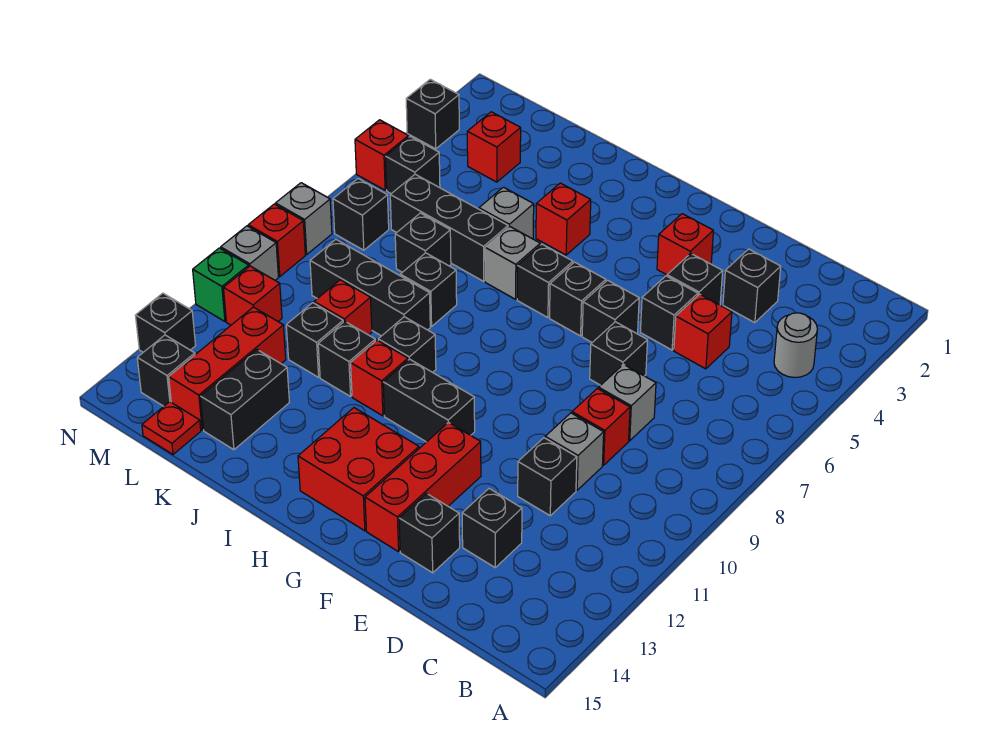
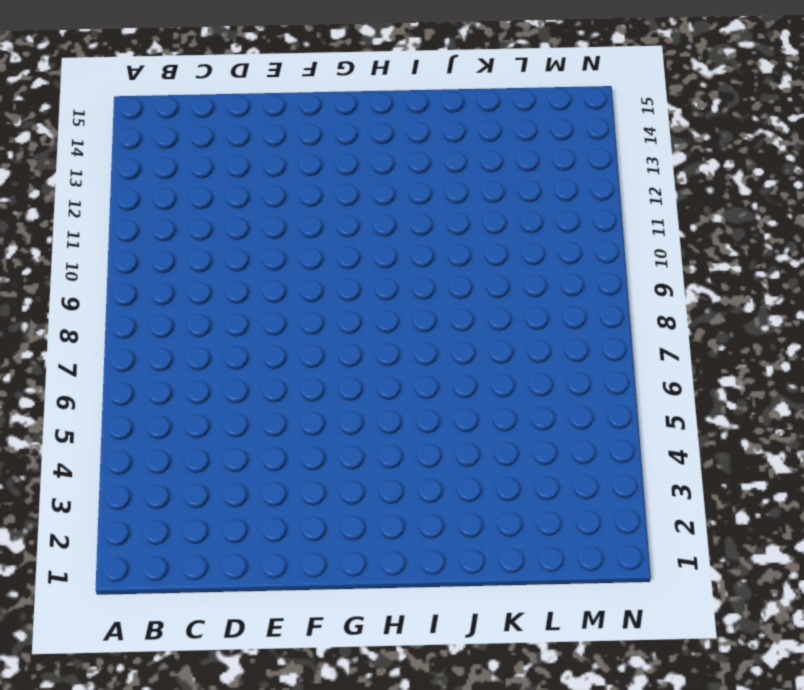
none -> grey 1x1 round brick [774,313,817,378]
none -> black 1x1 brick [723,249,781,323]
none -> red 1x1 brick [674,294,732,369]
none -> grey 1x1 brick [599,365,656,441]

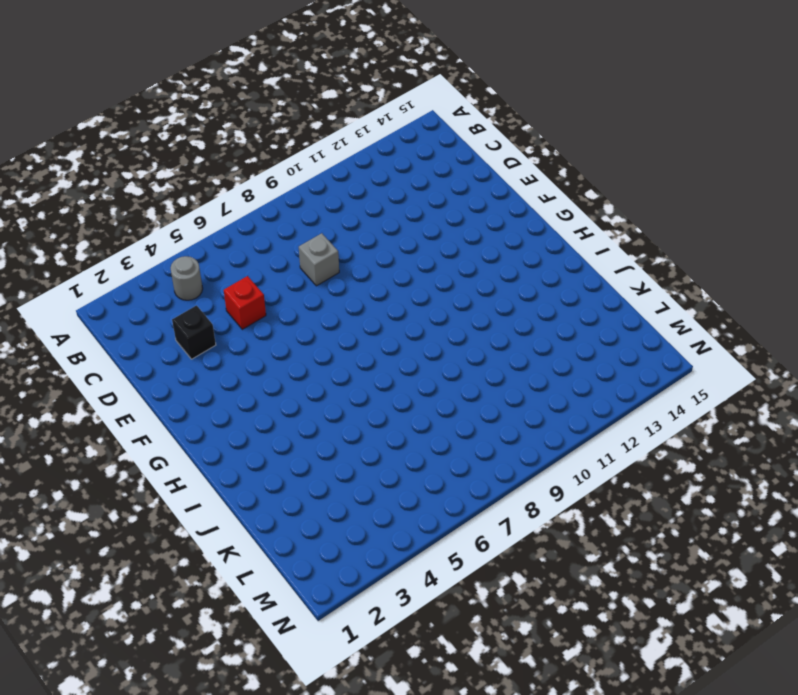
none -> red 1x1 brick [572,388,630,465]
none -> grey 1x1 brick [545,413,604,490]
none -> black 1x1 brick [518,438,577,516]
none -> black 1x1 brick [462,489,522,567]

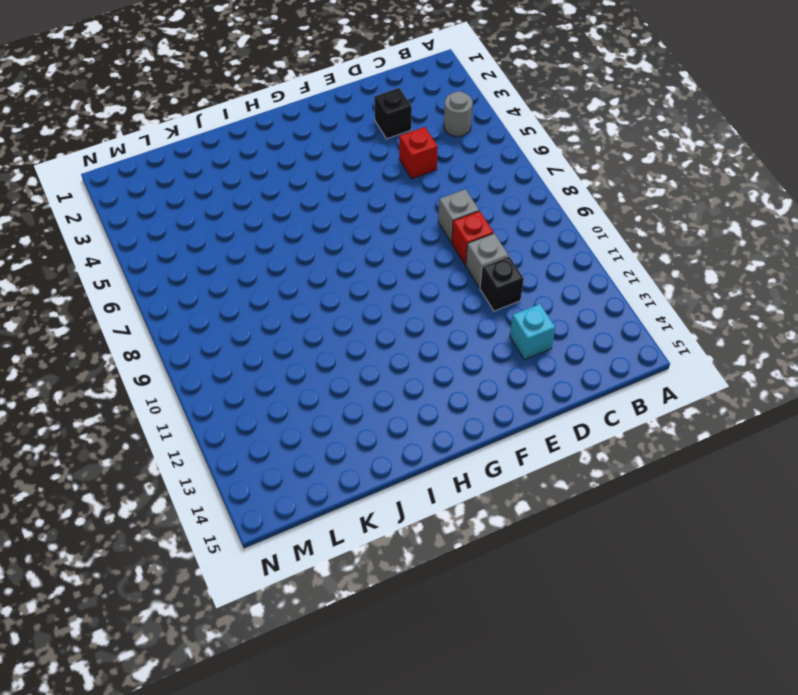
cyan 1x1 brick [510,304,555,360] -> black 1x1 brick [462,489,522,567]
none -> black 1x1 brick [667,253,723,305]
none -> black 1x1 brick [640,276,698,350]
none -> black 1x1 brick [590,322,648,385]
none -> black 1x1 brick [399,493,460,573]

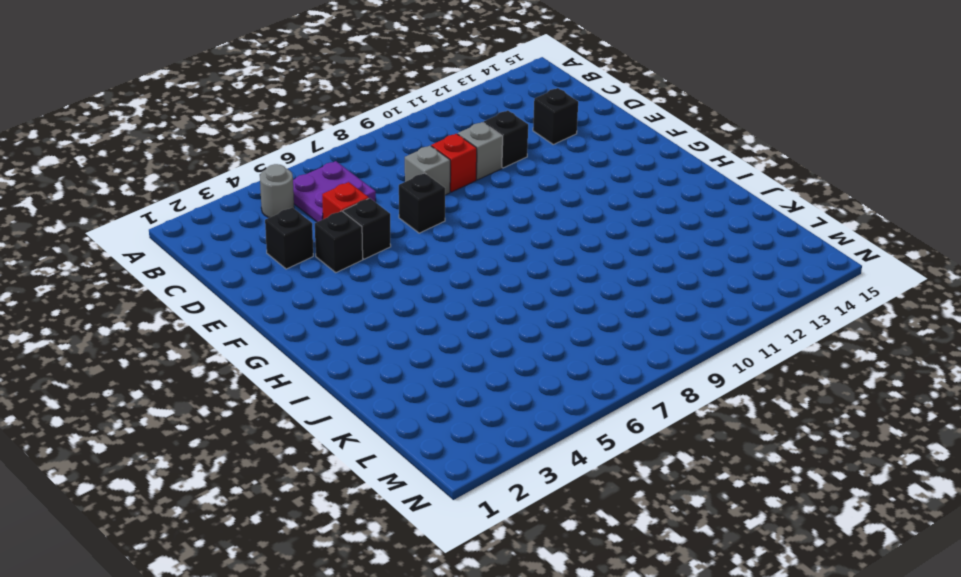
purple 2x2 plate [293,161,376,222] -> none
none -> black 1x1 brick [399,493,460,573]
none -> red 1x1 brick [657,214,713,275]
none -> black 1x1 brick [582,280,639,342]
none -> red 1x3 brick [365,422,481,552]

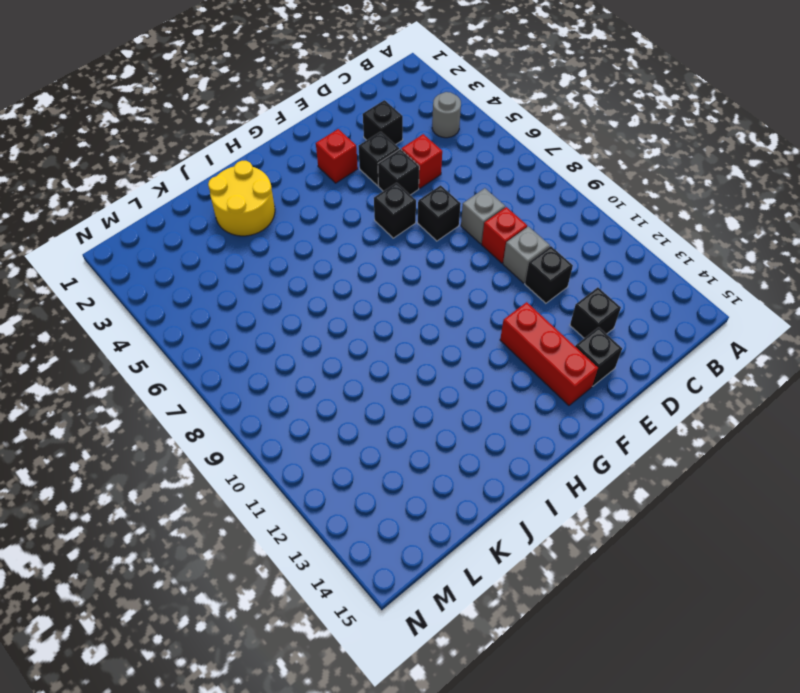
yellow 2x2 round brick [208,161,275,236] -> none
none -> black 1x1 brick [550,262,606,336]
none -> black 1x2 brick [383,359,475,442]
none -> red 2x2 brick [298,408,419,531]
none -> black 1x1 brick [517,244,573,318]

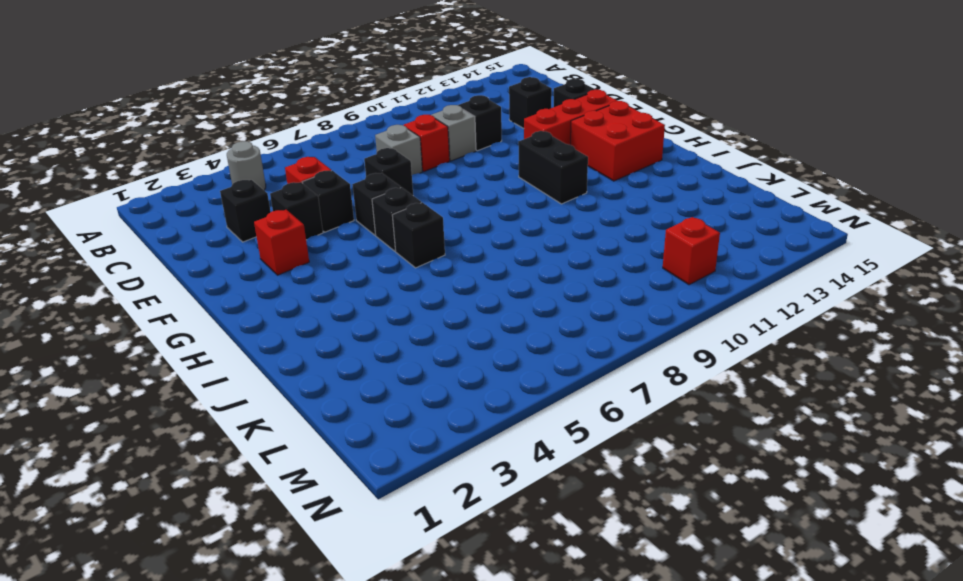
none -> red 1x1 brick [536,183,591,255]
none -> grey 1x1 brick [485,226,540,299]
none -> black 1x1 brick [378,317,436,372]
none -> red 1x1 brick [351,340,408,416]

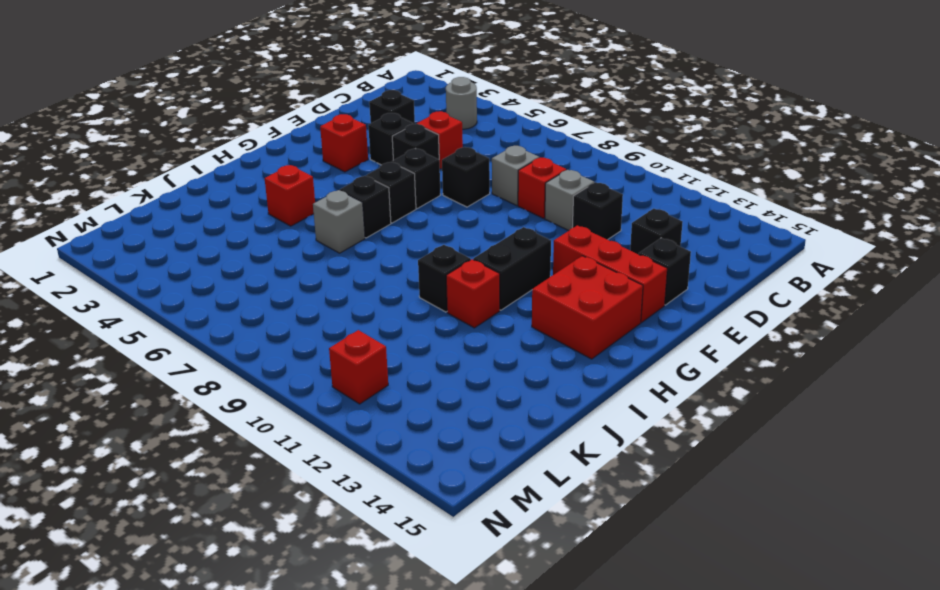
none -> grey 1x1 brick [479,187,534,239]
none -> black 1x3 brick [390,174,508,281]
none -> black 1x1 brick [400,253,457,326]
none -> black 1x3 brick [310,239,430,336]

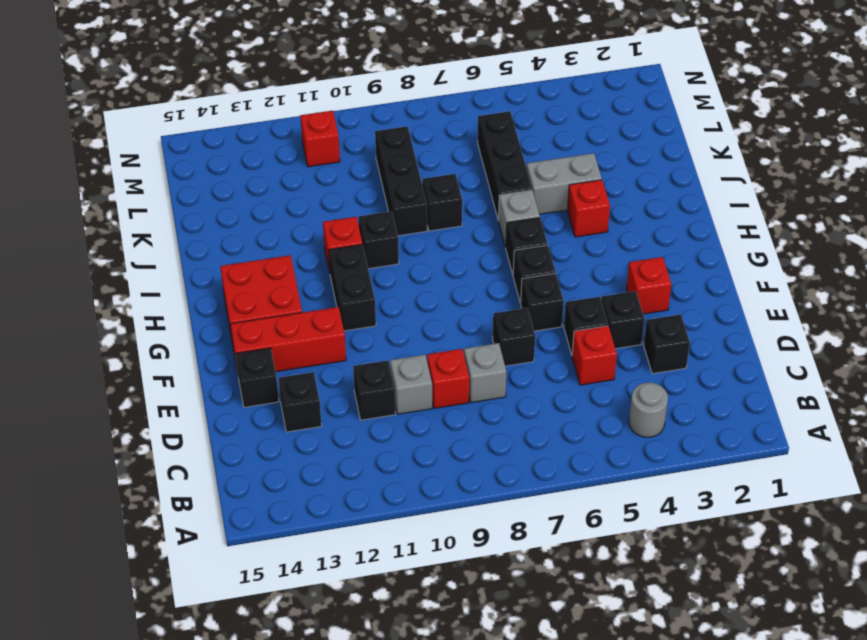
grey 1x2 brick [527,153,602,214] -> grey 1x1 brick [479,187,534,239]
none -> black 1x1 brick [318,321,375,396]
none -> black 1x1 brick [395,213,451,272]
none -> red 1x1 brick [314,280,372,335]
none -> black 1x1 brick [286,303,343,377]

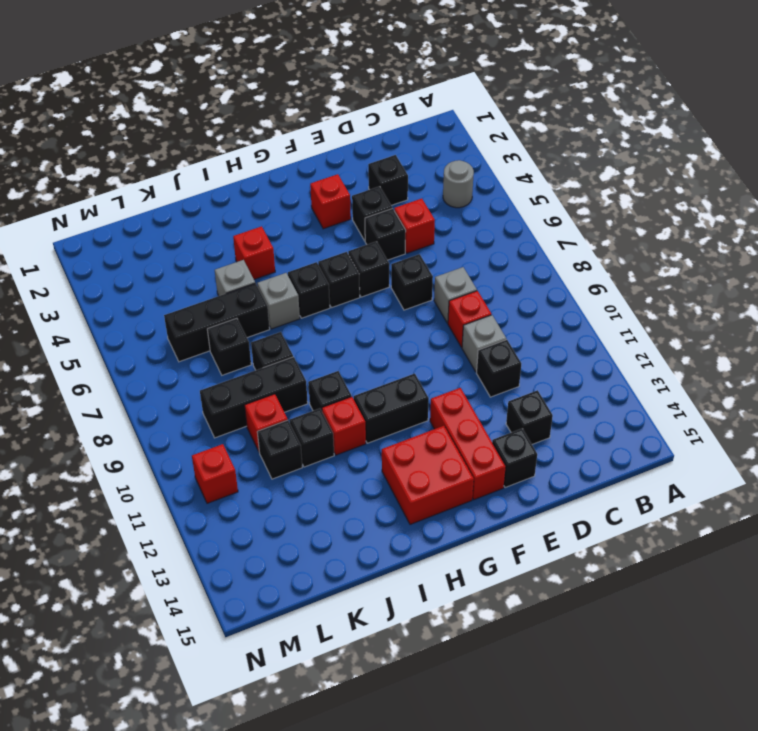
none -> black 1x2 brick [200,349,289,450]
none -> red 1x1 brick [467,112,521,182]
none -> red 1x3 brick [169,307,286,430]
none -> red 1x1 plate [142,402,201,454]

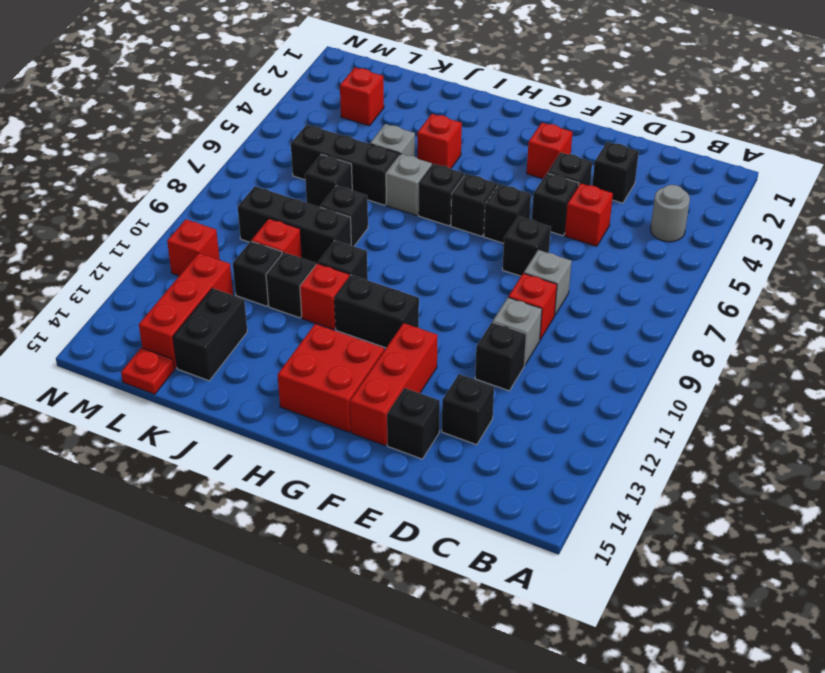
none -> black 1x1 brick [386,137,440,194]
none -> black 1x1 brick [333,179,389,250]
none -> black 1x1 brick [137,335,195,406]
none -> black 1x1 brick [406,79,459,149]

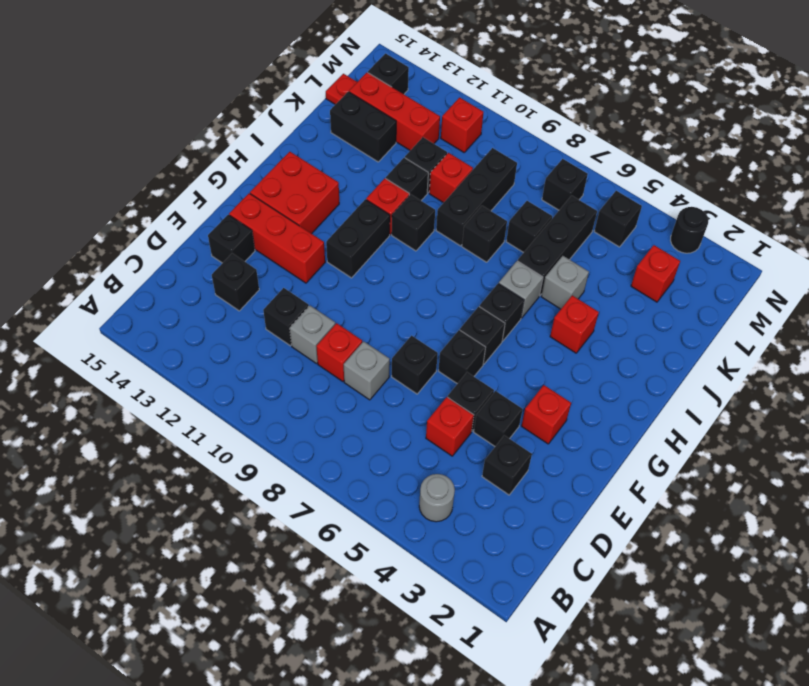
black 1x1 round brick [671,207,708,253] -> black 1x1 brick [406,79,459,149]
none -> red 1x1 brick [355,120,409,190]
none -> grey 1x1 brick [275,183,332,254]
none -> red 1x1 brick [248,204,305,276]
none -> grey 1x1 brick [221,226,279,280]

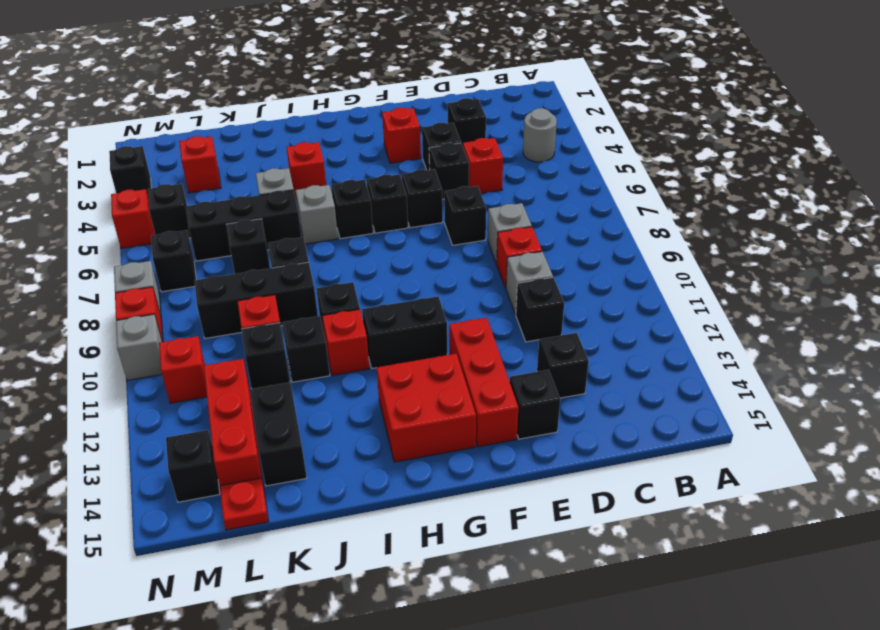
none -> green 1x1 brick [193,248,249,321]
none -> black 1x1 brick [135,293,196,352]

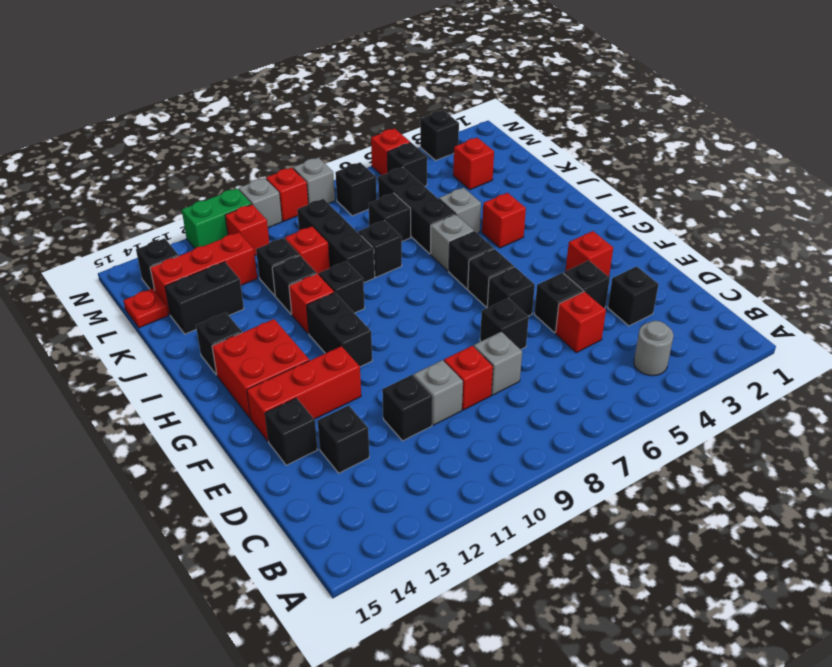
black 1x1 brick [196,313,242,375] -> black 1x1 brick moved to [135,293,196,352]
green 1x2 brick [182,188,251,248] -> green 1x1 brick [193,248,249,321]

